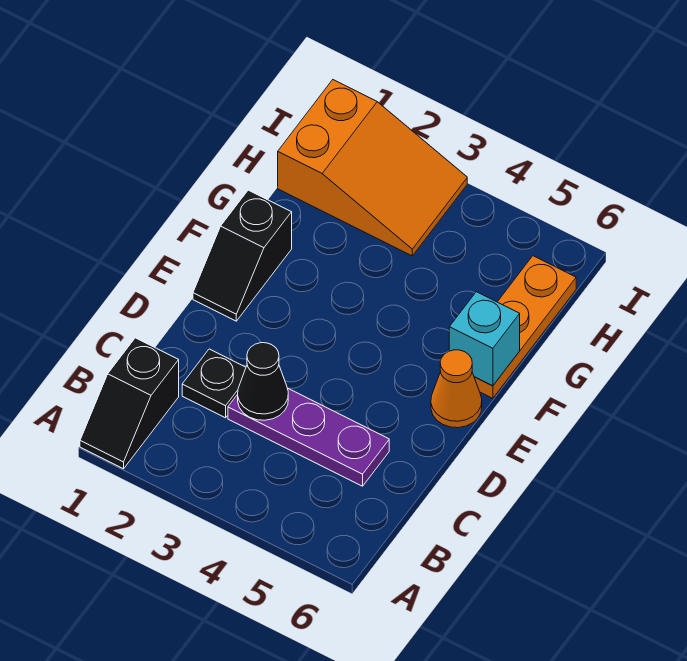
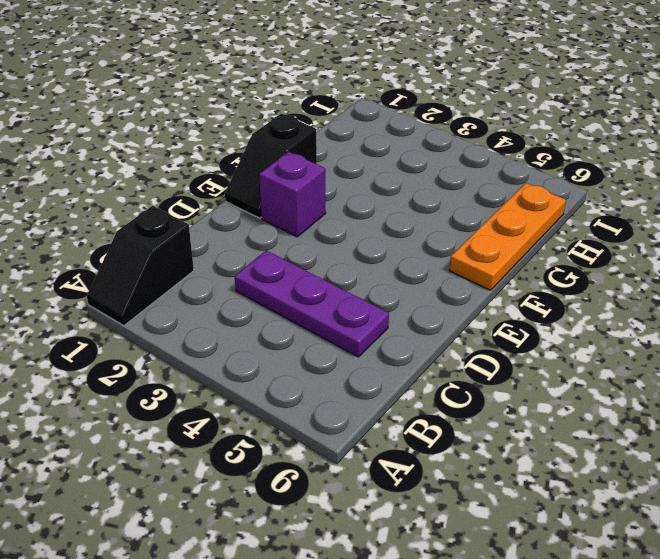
purple 1x1 brick [259,152,326,237] -> none
none -> black 1x1 plate [182,349,246,418]
none -> orange 1x1 cone [431,350,482,428]

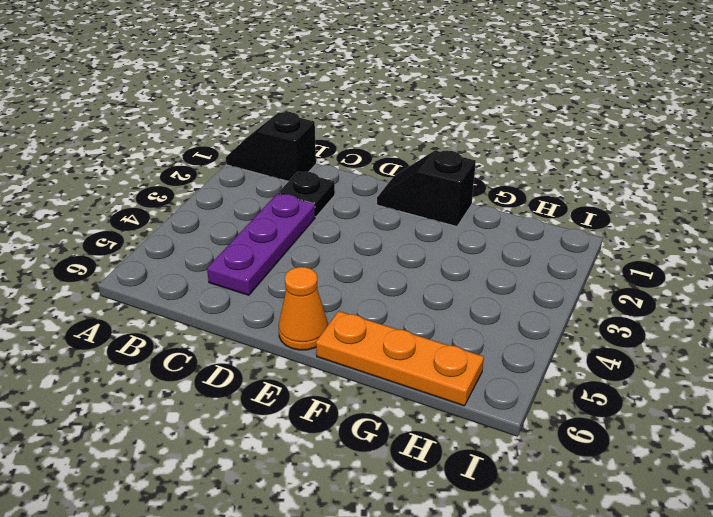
none -> orange 2x3 slope [278,80,467,256]
none -> black 1x1 cone [238,343,288,420]

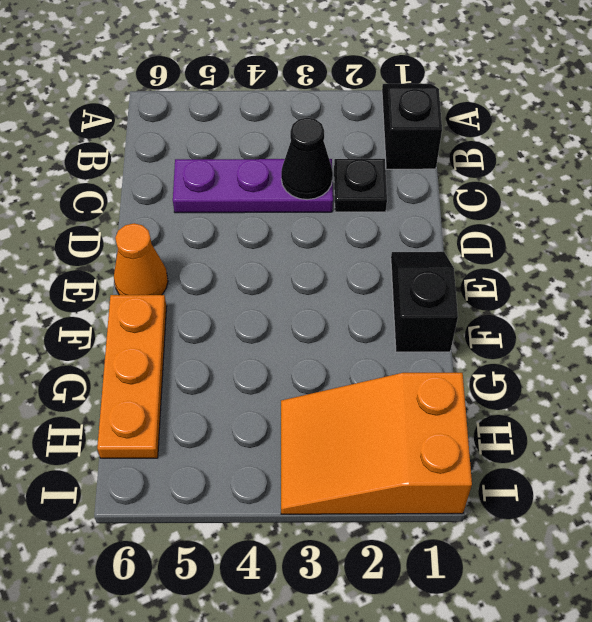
none -> cyan 1x1 brick [449,292,520,386]

